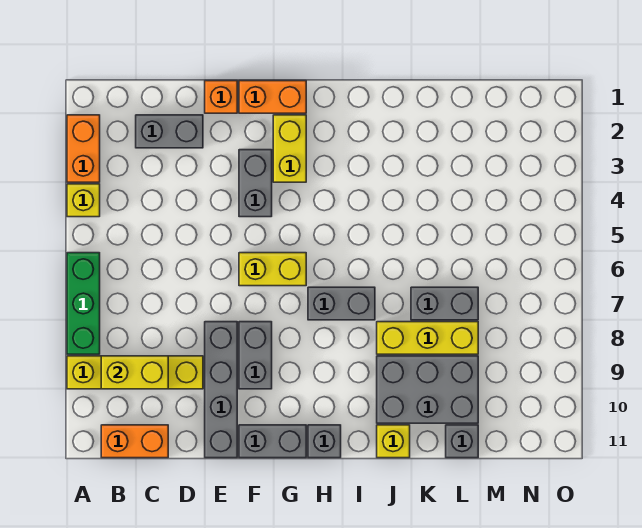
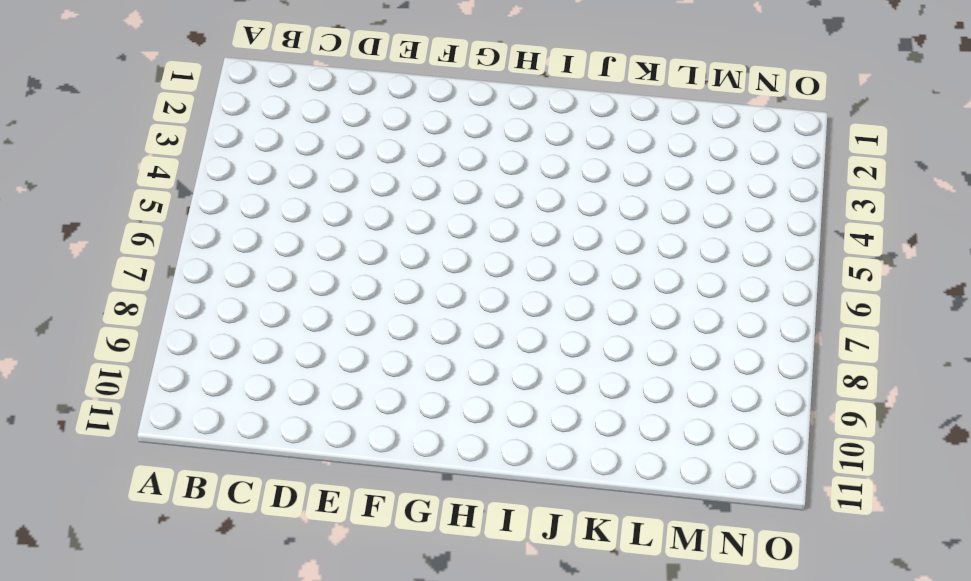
none -> orange 1x2 brick [67,115,100,182]
none -> yellow 1x1 brick [67,184,100,217]
none -> green 1x3 brick [67,253,100,354]

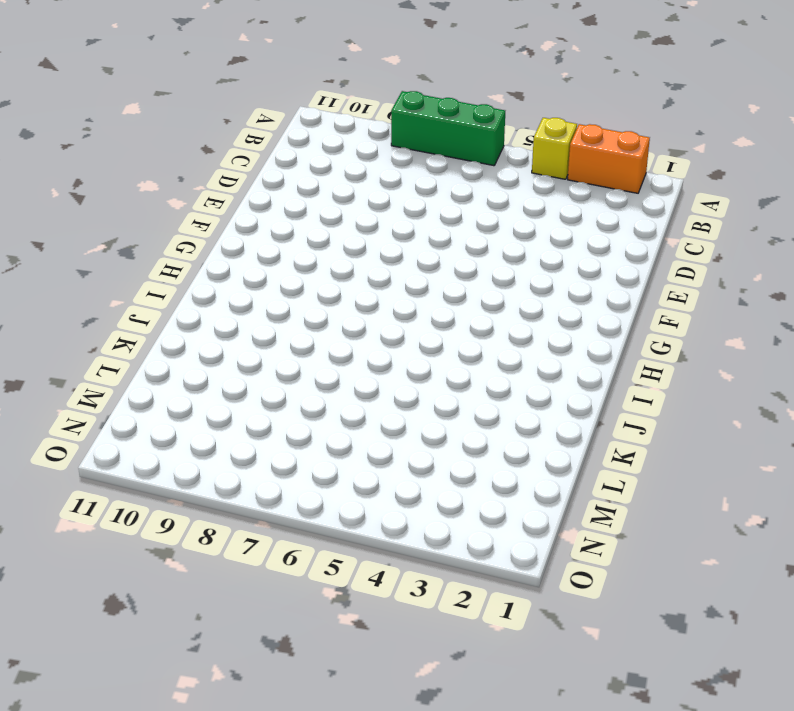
none -> yellow 1x4 brick [67,356,203,389]
none -> orange 1x2 brick [101,425,168,458]
none -> grey 1x2 brick [136,115,203,148]

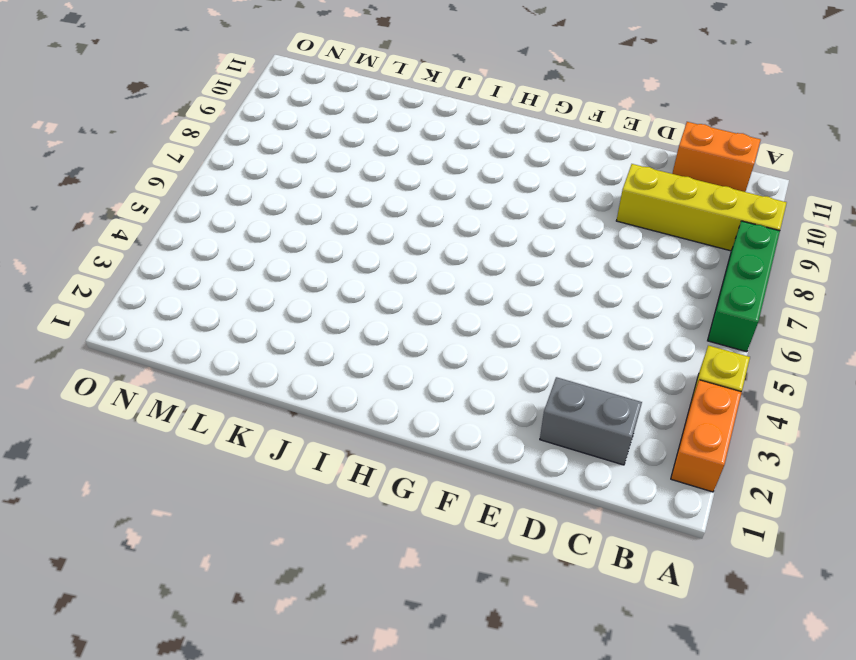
none -> orange 1x1 brick [205,81,237,113]
none -> grey 1x4 brick [205,322,237,458]
none -> orange 1x2 brick [239,81,306,113]

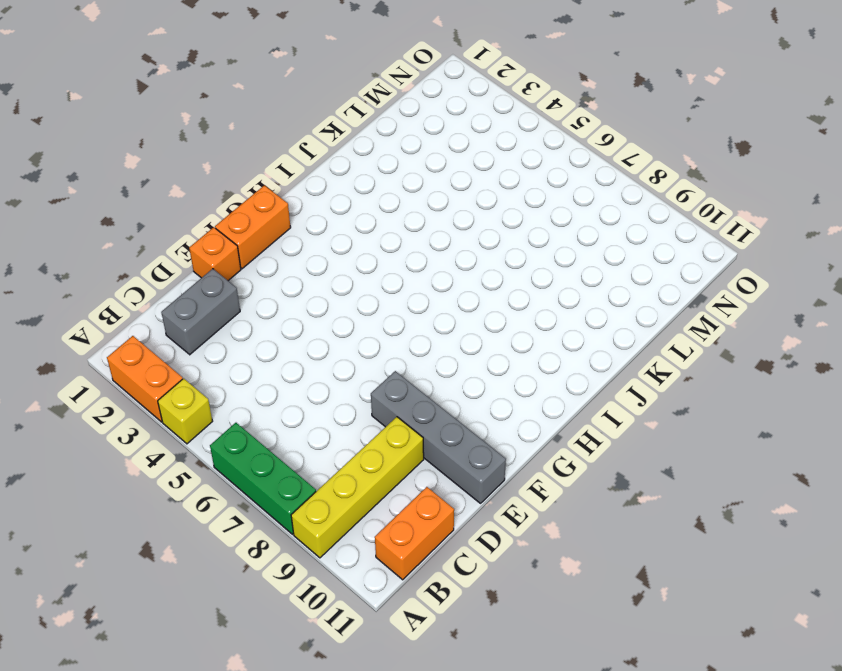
none -> grey 1x2 brick [239,150,272,217]
none -> yellow 1x2 brick [239,253,306,286]
none -> grey 1x2 brick [239,322,272,389]

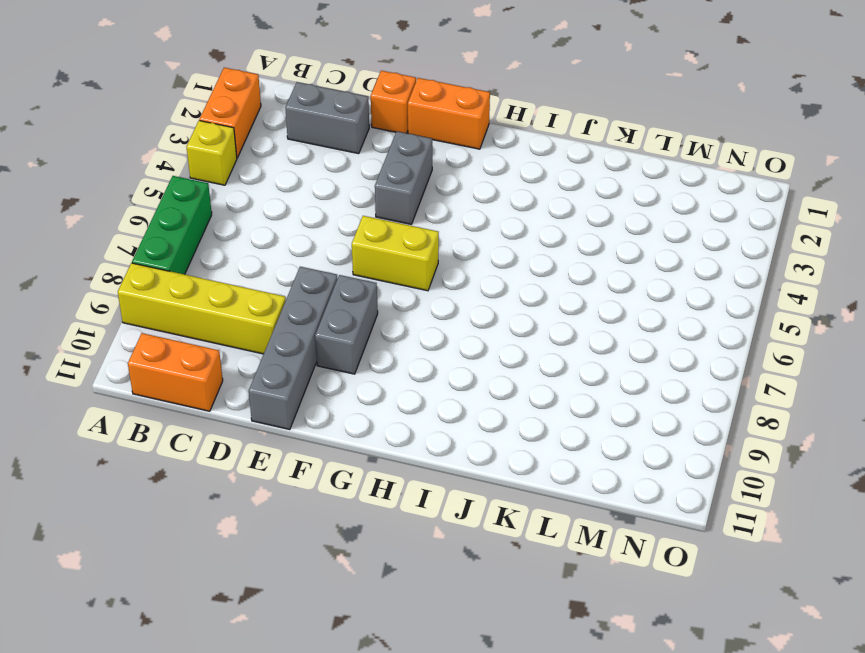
none -> grey 1x2 brick [239,425,306,458]
none -> yellow 1x2 brick [273,115,306,182]
none -> grey 1x2 brick [308,287,375,320]

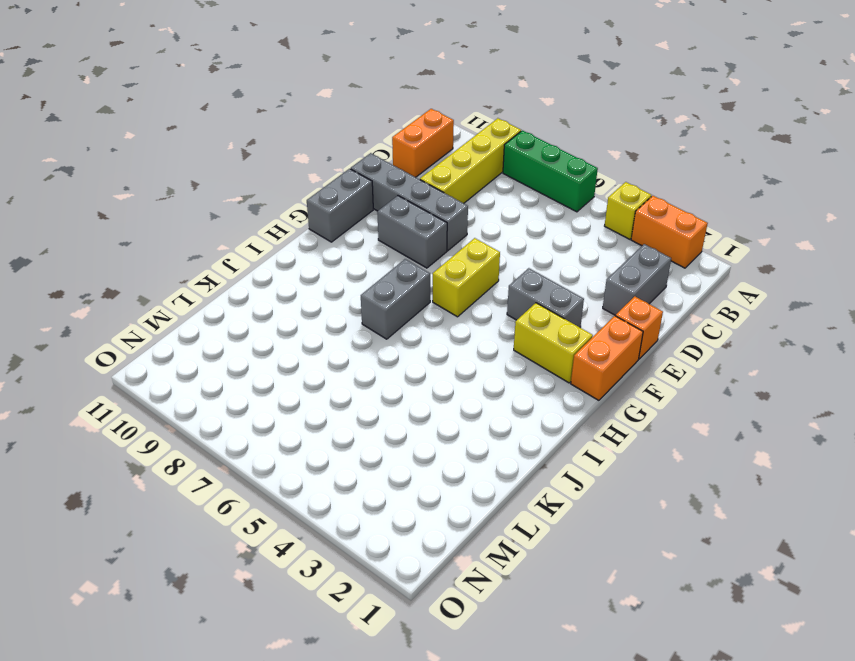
none -> grey 1x1 brick [308,425,341,458]
none -> yellow 1x3 brick [377,322,478,354]
none -> grey 2x3 brick [377,356,478,423]

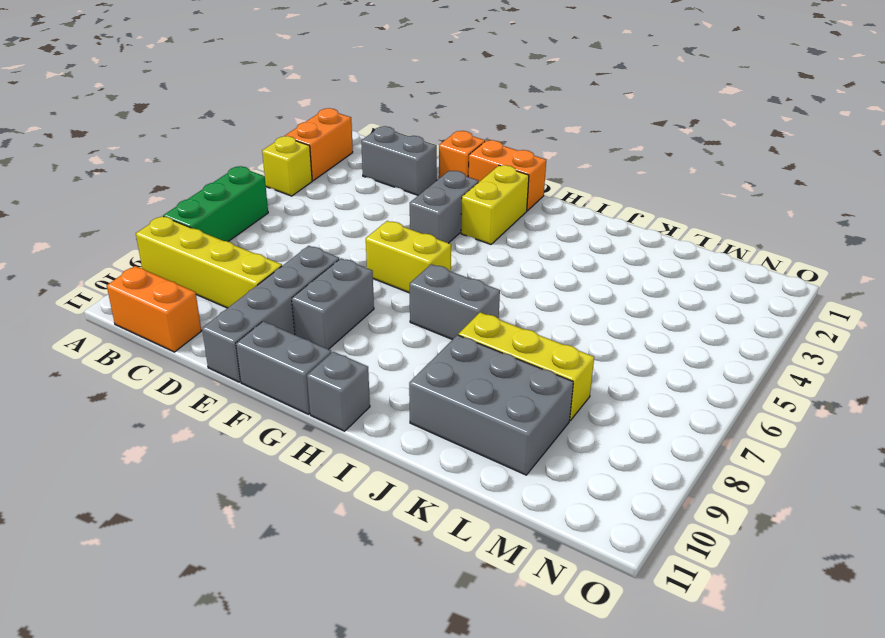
none -> yellow 1x1 brick [377,425,410,458]
none -> grey 1x2 brick [411,287,478,320]
none -> grey 1x1 brick [446,425,478,458]

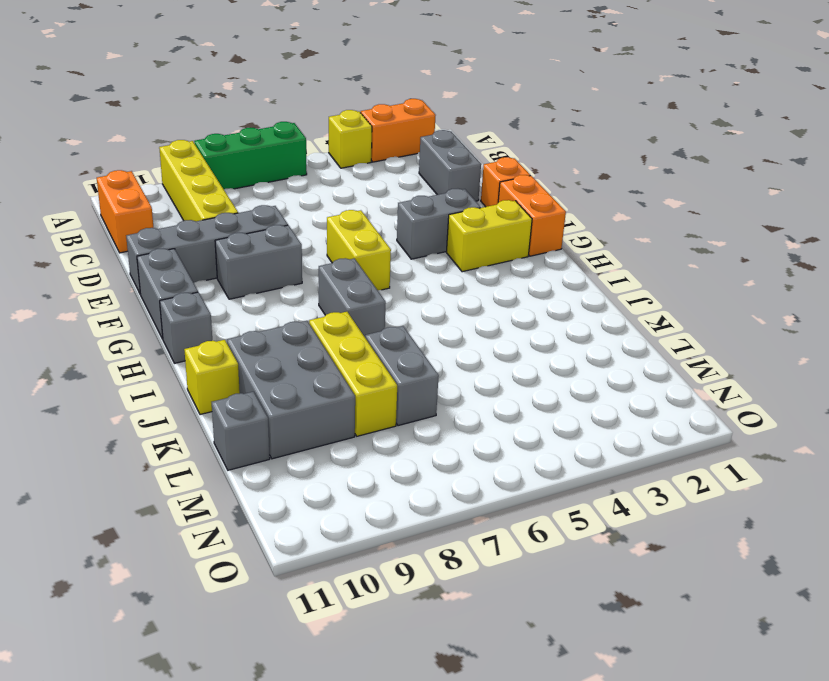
none -> yellow 1x2 brick [101,356,168,389]

